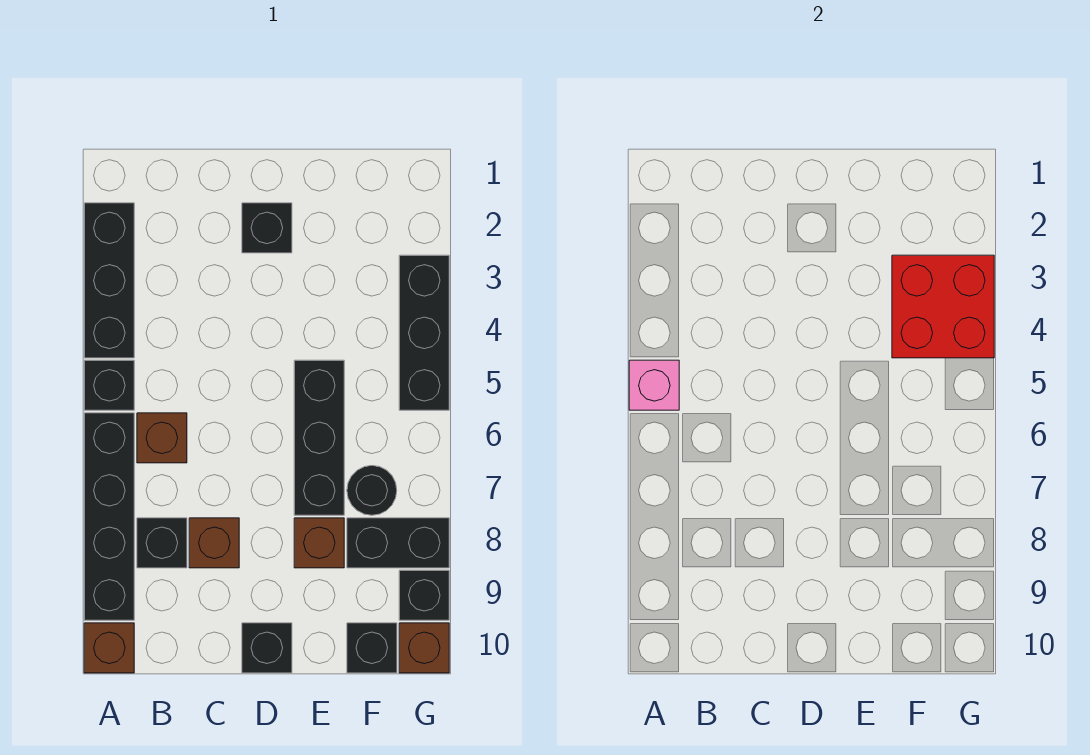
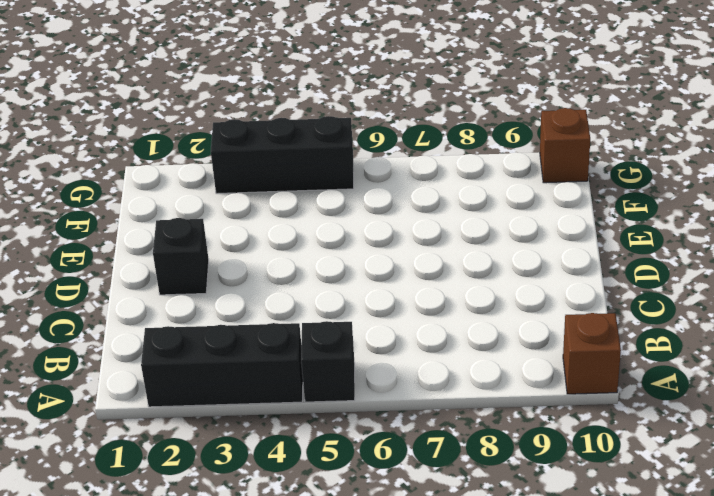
none -> black 1x4 brick [84,413,134,620]
none -> brown 1x1 brick [137,413,187,463]
none -> black 1x1 brick [137,518,187,568]

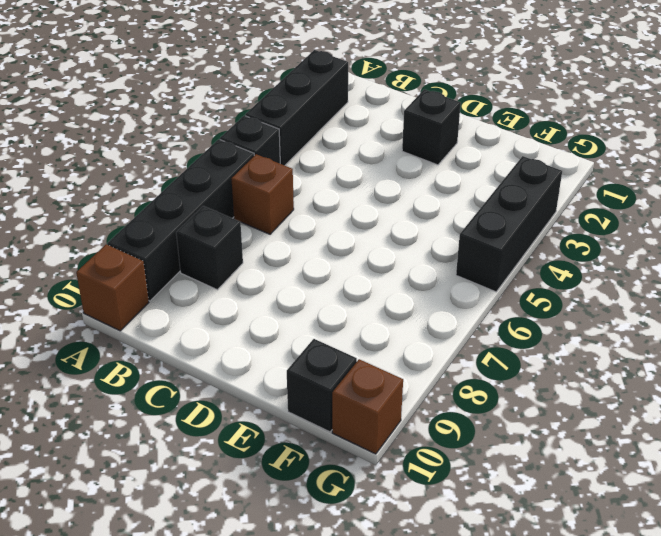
none -> brown 1x1 brick [189,518,239,568]
none -> black 1x1 brick [242,623,292,673]
none -> black 1x3 brick [294,360,344,515]

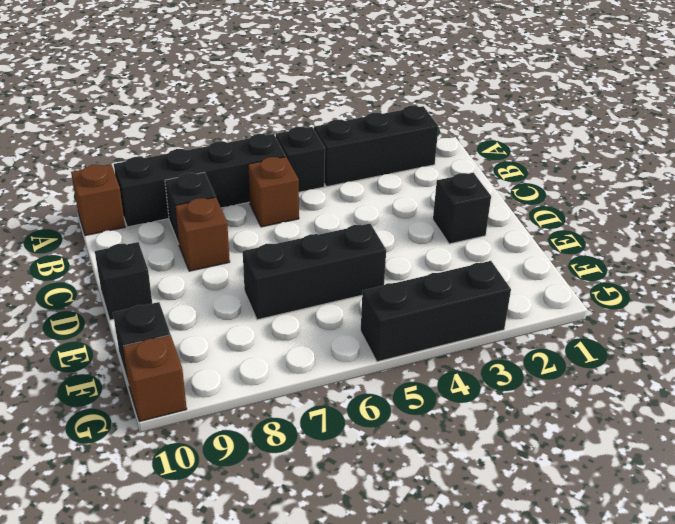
none -> brown 1x1 brick [294,518,344,568]
none -> black 1x1 round brick [347,466,397,515]
none -> black 1x2 brick [347,518,449,568]

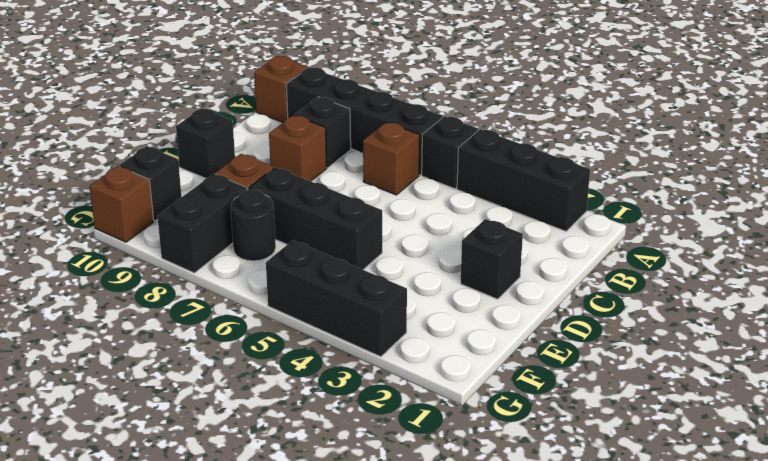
none -> black 1x1 brick [399,570,449,620]
none -> pink 1x1 brick [629,360,679,410]
none -> red 2x2 brick [892,255,994,358]

